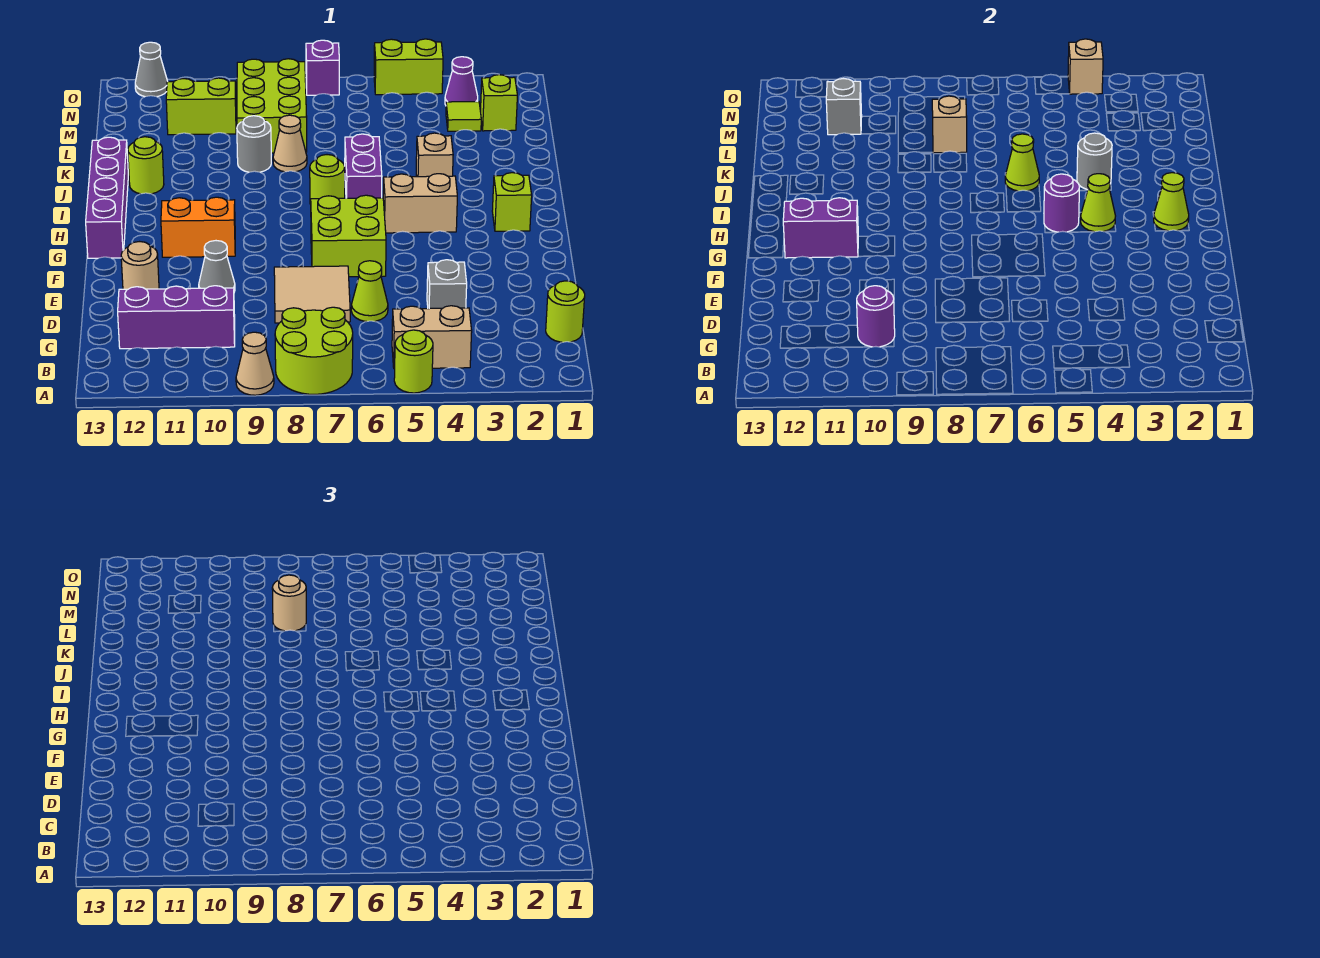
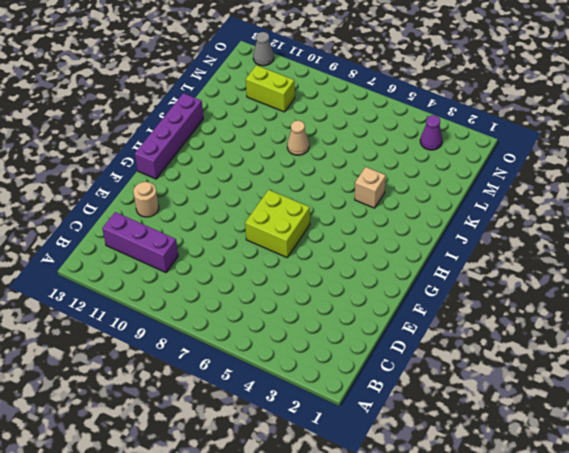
none -> lime 1x1 round brick [394,330,433,393]
none -> lime 2x2 round brick [275,307,353,394]
none -> tan 1x1 cone [236,332,274,395]
none -> tan 1x2 brick [392,306,472,369]

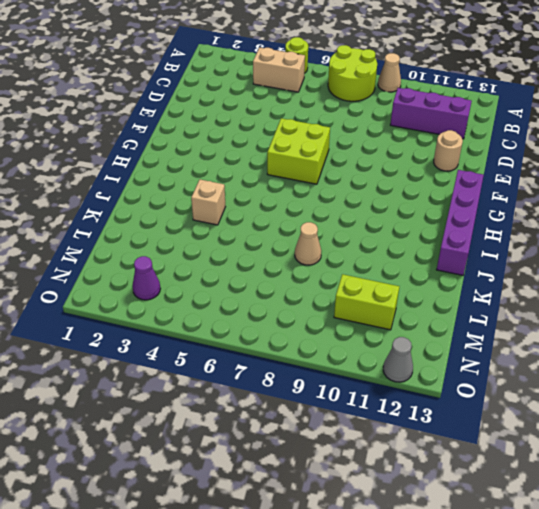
none -> lime 1x1 round brick [546,281,585,342]
none -> grey 1x1 brick [427,260,467,309]
none -> lime 1x1 cone [351,261,388,322]
none -> tan 2x2 tile [274,266,350,323]

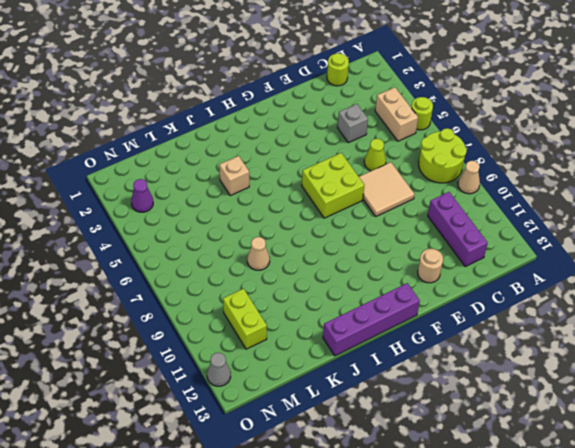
none -> grey 1x1 cone [199,241,235,292]
none -> orange 1x2 brick [161,197,235,257]
none -> lime 1x1 brick [492,173,532,231]
none -> tan 1x2 brick [383,174,457,233]

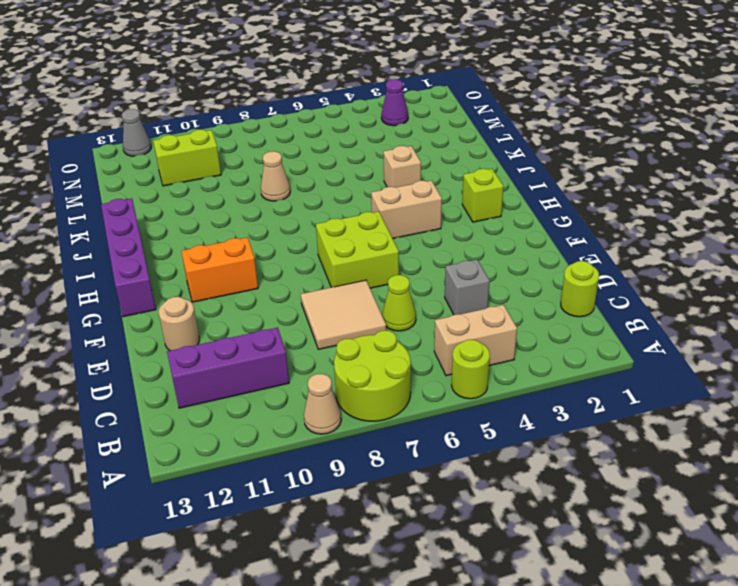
none -> grey 1x1 cone [199,241,235,292]
none -> purple 1x2 brick [345,134,382,198]
none -> lime 1x1 round brick [310,155,345,204]
none -> lime 1x1 round brick [128,137,164,194]

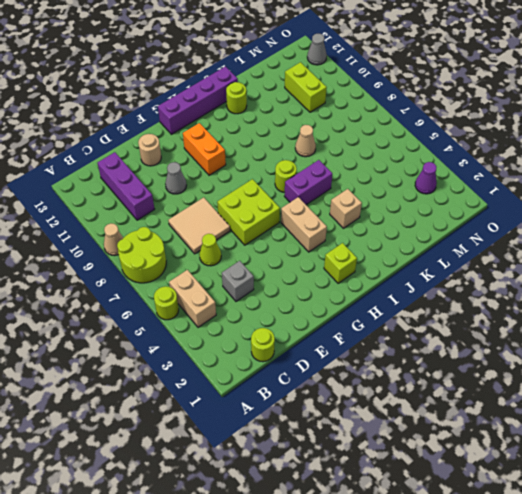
none -> grey 1x1 round brick [237,116,271,172]
none -> lime 2x3 brick [237,59,307,153]
none -> lime 1x1 brick [481,75,517,131]
none -> lime 1x1 tile [446,102,481,131]

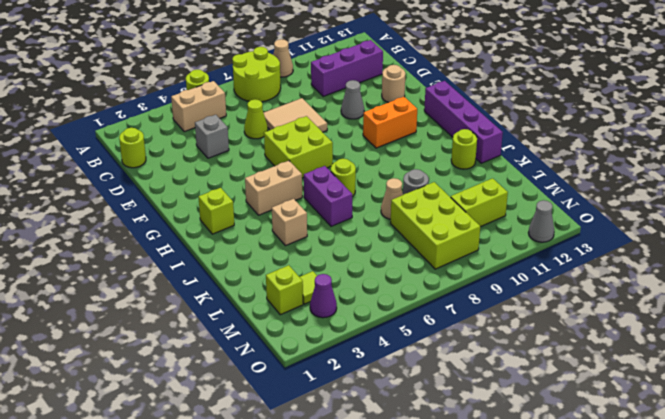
none -> lime 1x2 brick [374,39,443,95]
none -> purple 1x1 brick [306,40,339,95]
none -> purple 1x1 round brick [857,286,895,347]
none -> purple 1x2 brick [783,198,858,258]

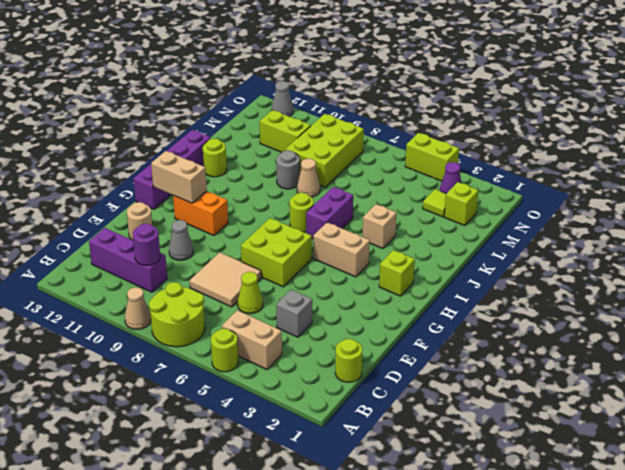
tan 1x2 brick [151,151,207,203] -> purple 1x2 brick [783,198,858,258]
none -> purple 1x1 brick [306,40,339,95]
none -> lime 1x1 cone [1154,173,1189,231]
none -> lime 1x1 cone [1081,174,1115,232]
none -> purple 1x1 round brick [1044,174,1080,232]

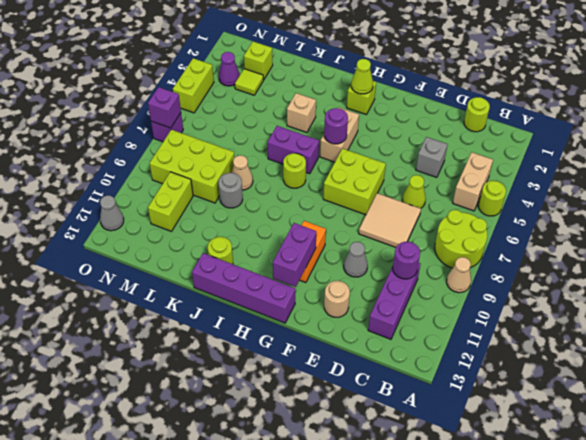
purple 1x1 brick [148,87,181,128] -> none
none -> lime 1x1 cone [1081,174,1115,232]
none -> grey 1x1 round brick [1077,133,1112,189]
none -> lime 1x1 cone [1005,134,1039,191]
none -> tan 1x1 brick [932,96,967,153]

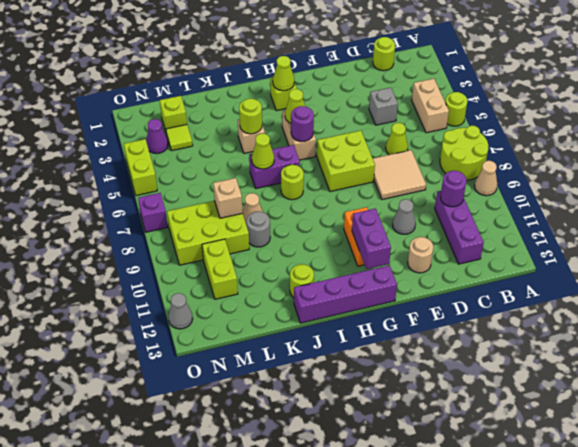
lime 1x1 round brick [239,99,262,134] -> grey 1x1 round brick [1077,133,1112,189]
none -> grey 1x1 brick [826,79,862,135]
none -> tan 1x1 brick [1068,39,1103,94]
none -> tan 1x1 round brick [272,575,306,631]

